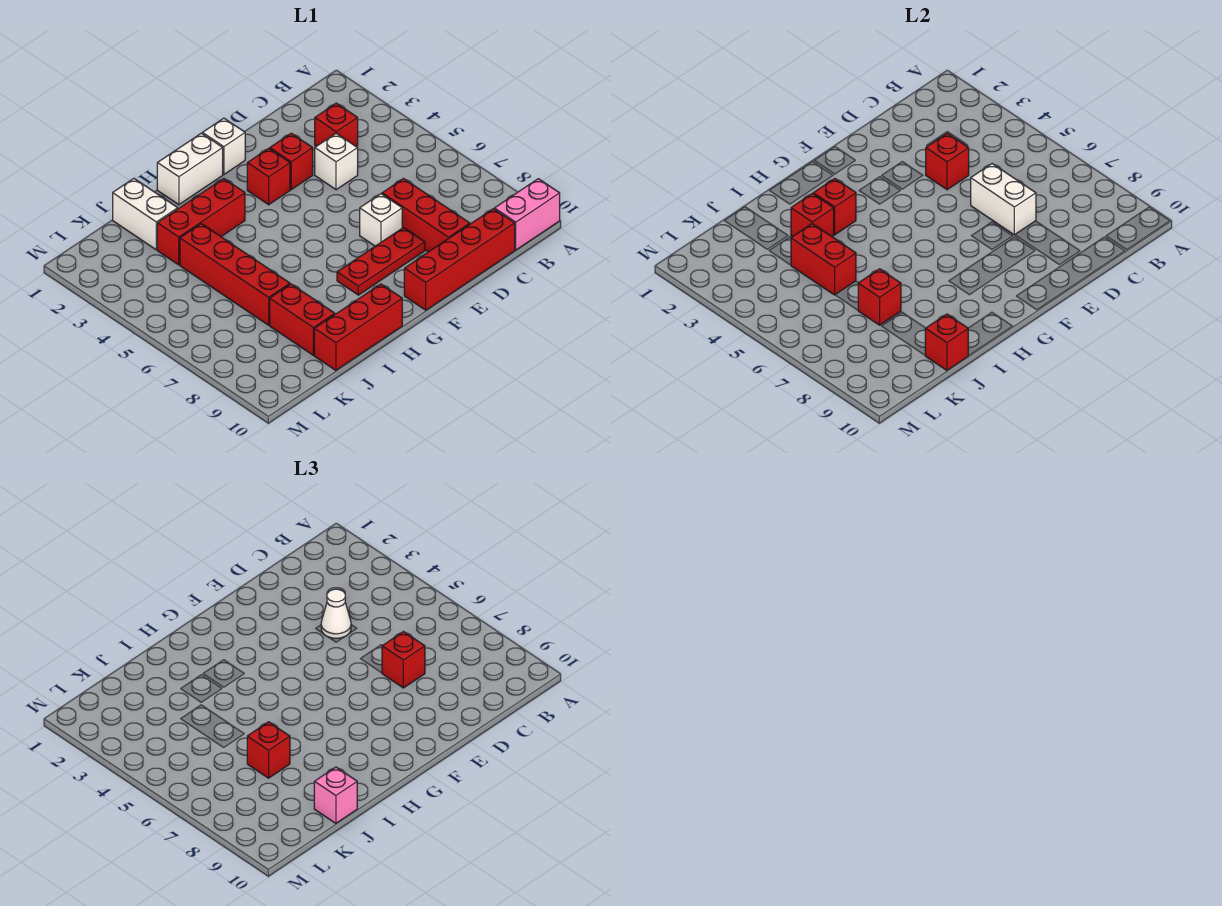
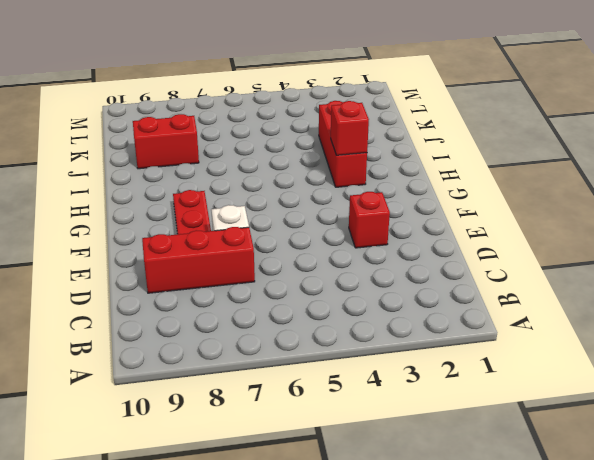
none -> pink 1x2 brick [494,179,560,250]
none -> red 1x1 brick [315,103,358,146]
none -> red 1x4 brick [404,209,515,310]

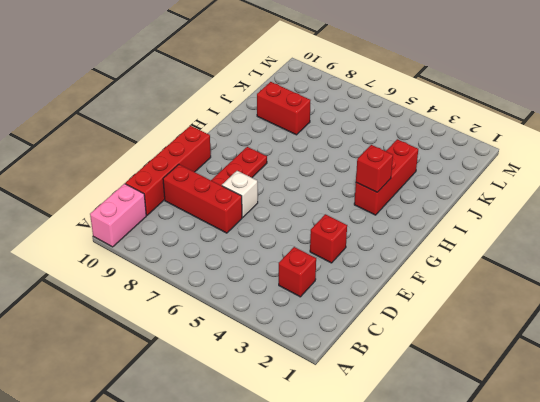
none -> white 1x1 brick [315,133,358,190]
none -> white 1x1 brick [202,118,245,175]
none -> red 1x1 brick [247,148,290,205]

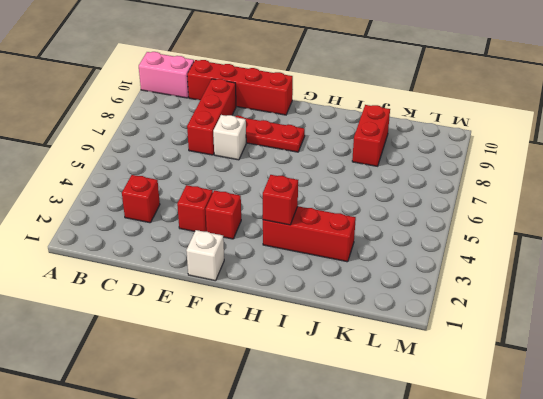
none -> white 1x1 brick [315,133,358,190]
none -> white 1x2 brick [157,133,223,205]
none -> red 1x3 brick [314,284,402,370]

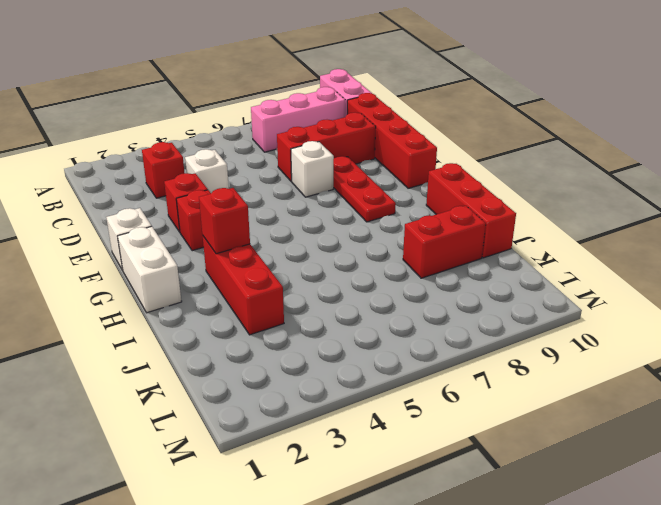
pink 1x3 brick [251,87,345,152] -> none
none -> white 1x2 brick [113,179,178,250]
none -> red 1x4 brick [180,224,290,325]
none -> red 1x1 brick [926,133,969,190]

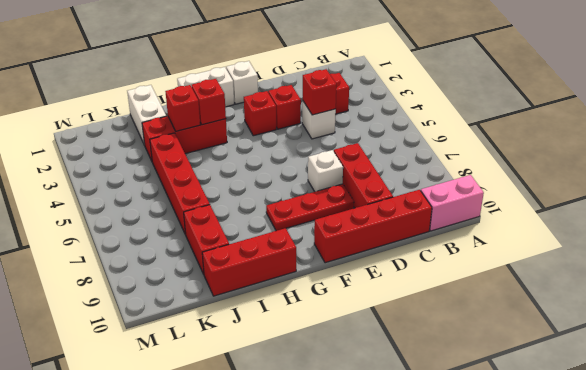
none -> white 1x2 brick [971,164,1036,235]
none -> red 1x2 brick [791,224,856,295]
none -> red 1x1 brick [858,269,901,325]

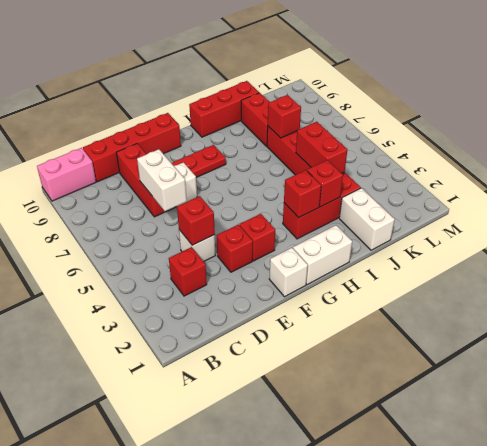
none -> red 1x1 brick [925,314,968,370]
none -> white 1x1 cone [321,589,351,638]
none -> red 1x1 brick [382,632,425,688]

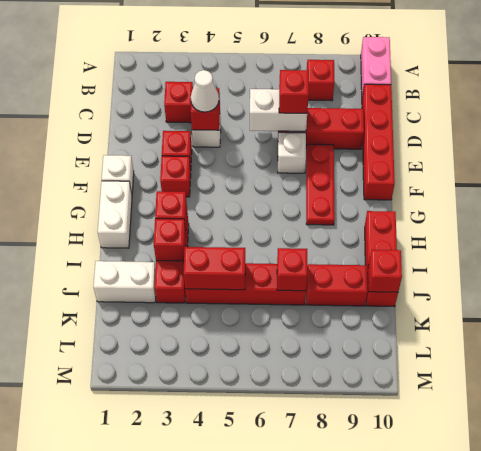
red 1x1 brick [307,60,334,101] -> red 1x1 brick moved to [247,722,290,778]
none -> pink 1x1 brick [314,767,357,823]

